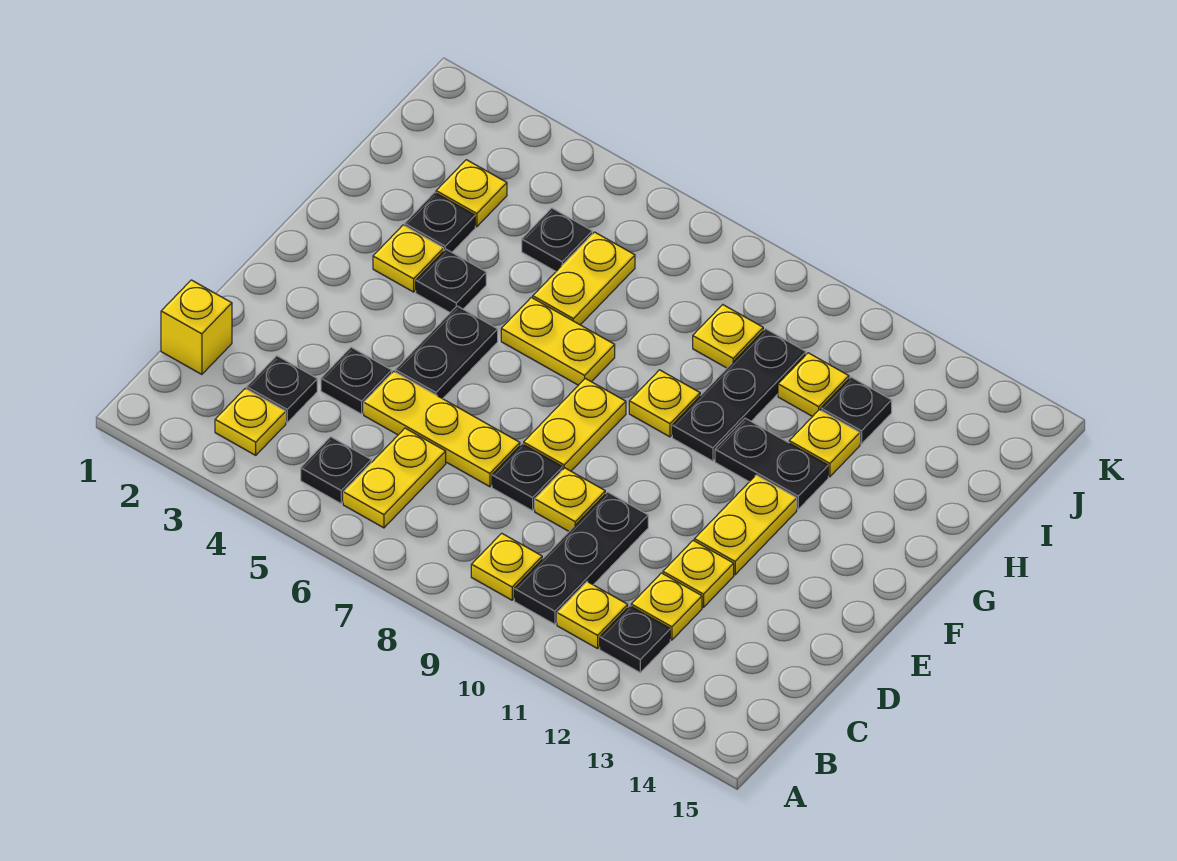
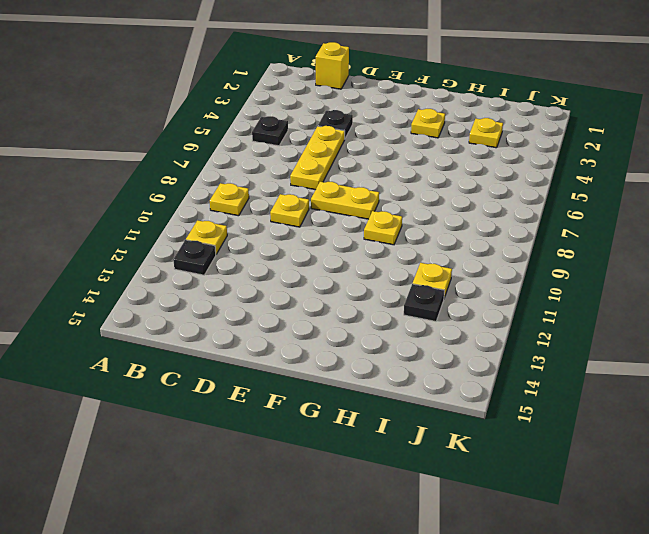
none -> yellow 1x1 plate [215,388,286,455]
none -> yellow 1x2 plate [343,428,446,528]
none -> black 1x3 plate [514,492,648,624]
none -> black 1x1 plate [247,356,317,423]

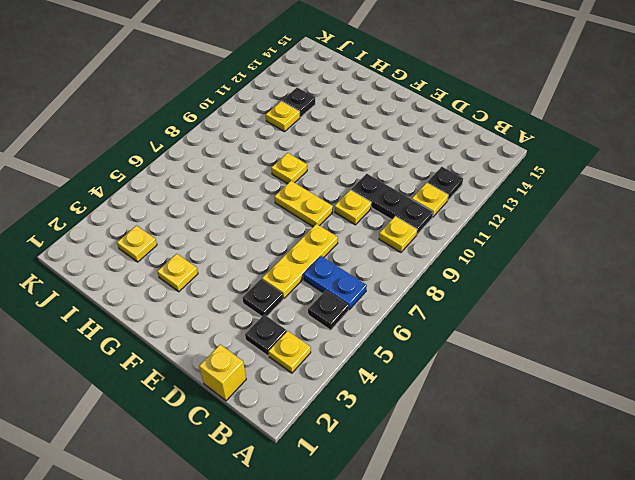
blue 1x2 plate [304,256,367,310] -> yellow 1x2 plate [343,428,446,528]
none -> yellow 1x1 plate [631,573,702,640]
none -> black 1x1 plate [492,444,563,511]
none -> yellow 1x1 plate [663,541,734,607]
none -> black 1x2 plate [395,306,498,399]

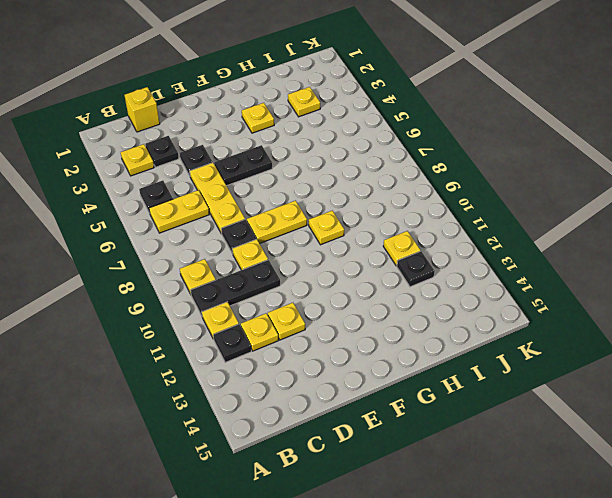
none -> yellow 1x2 plate [694,475,797,575]
none -> black 1x1 plate [416,249,486,313]
none -> yellow 1x2 plate [501,297,615,385]
none -> black 1x3 plate [672,329,806,461]

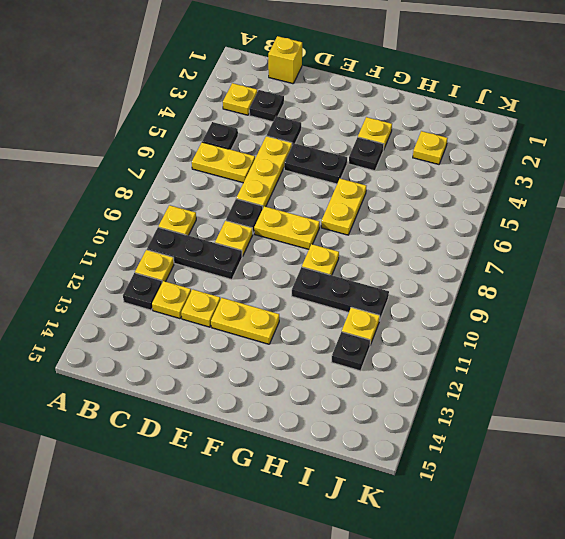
none -> black 1x2 plate [715,418,828,509]
none -> black 1x1 plate [405,192,475,252]
none -> yellow 1x2 plate [533,232,635,325]
none -> yellow 1x1 plate [789,410,860,477]

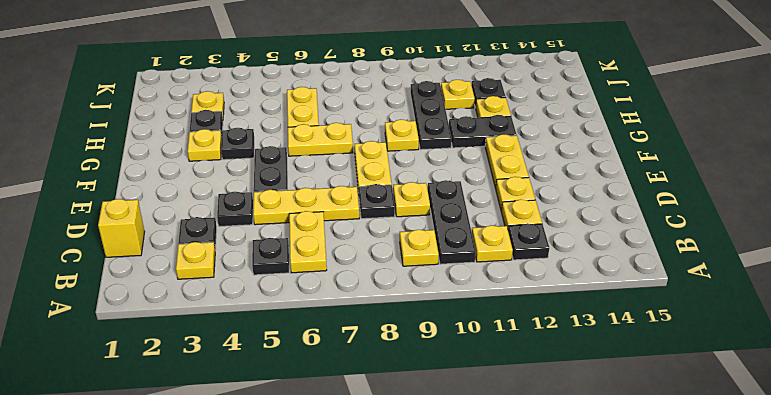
none -> black 1x1 plate [522,208,592,271]
none -> yellow 1x1 plate [693,305,763,368]

